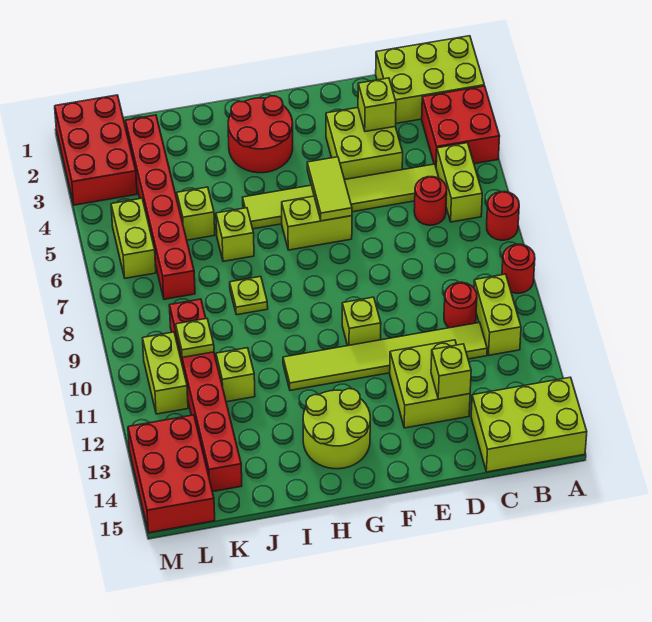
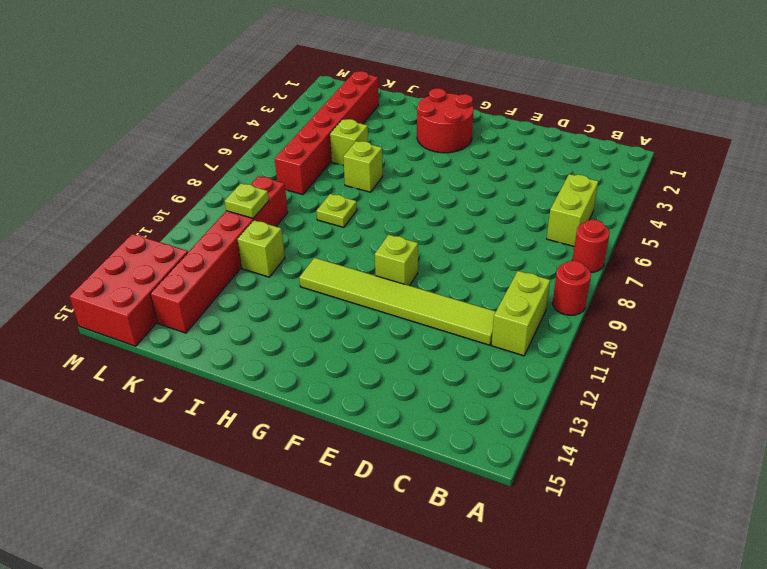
none -> lime 2x3 brick [376,36,484,123]
none -> red 2x2 brick [422,86,500,166]
none -> lime 2x3 brick [471,377,587,472]
none -> lime 1x6 tile [243,164,439,229]

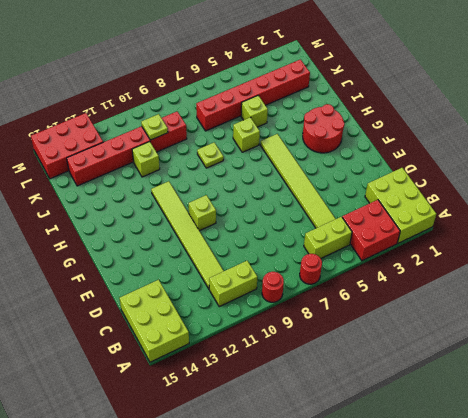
none -> red 1x1 round brick [414,177,447,225]
none -> red 1x1 round brick [444,282,477,328]
none -> lime 2x2 brick [326,108,403,180]
none -> lime 2x2 brick [390,340,470,428]

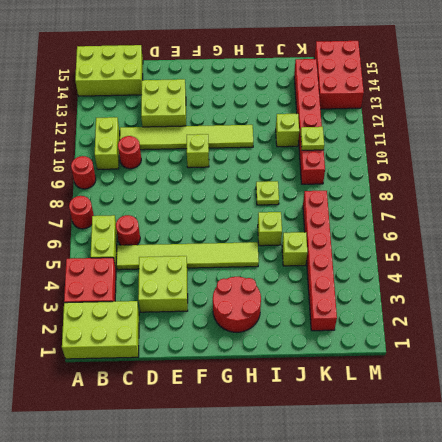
none -> lime 1x2 brick [282,196,352,250]
none -> lime 2x2 round brick [303,389,370,469]
none -> red 2x3 brick [55,95,137,205]
none -> lime 1x2 brick [111,198,156,278]

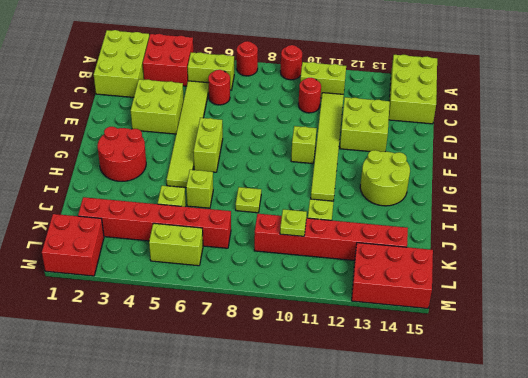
red 2x2 brick [42,214,104,276] -> red 2x3 brick [55,95,137,205]
none -> lime 1x2 brick [143,332,188,414]
none -> lime 1x1 brick [358,78,396,132]
none -> lime 1x1 brick [431,344,471,399]
none -> lime 1x2 tile [307,157,352,221]

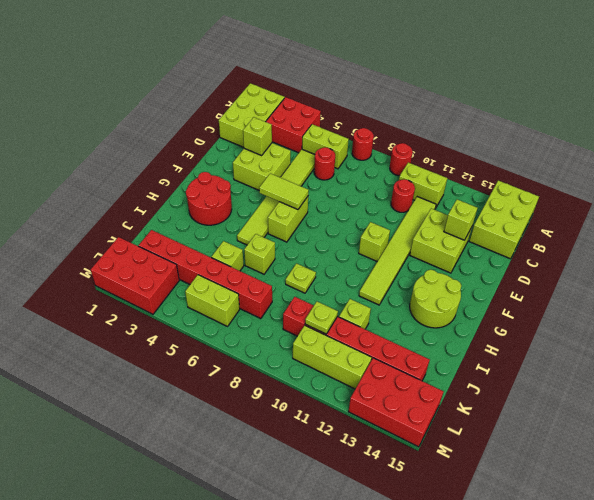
lime 1x3 brick [293,325,372,389] -> lime 1x2 brick [143,332,188,414]

